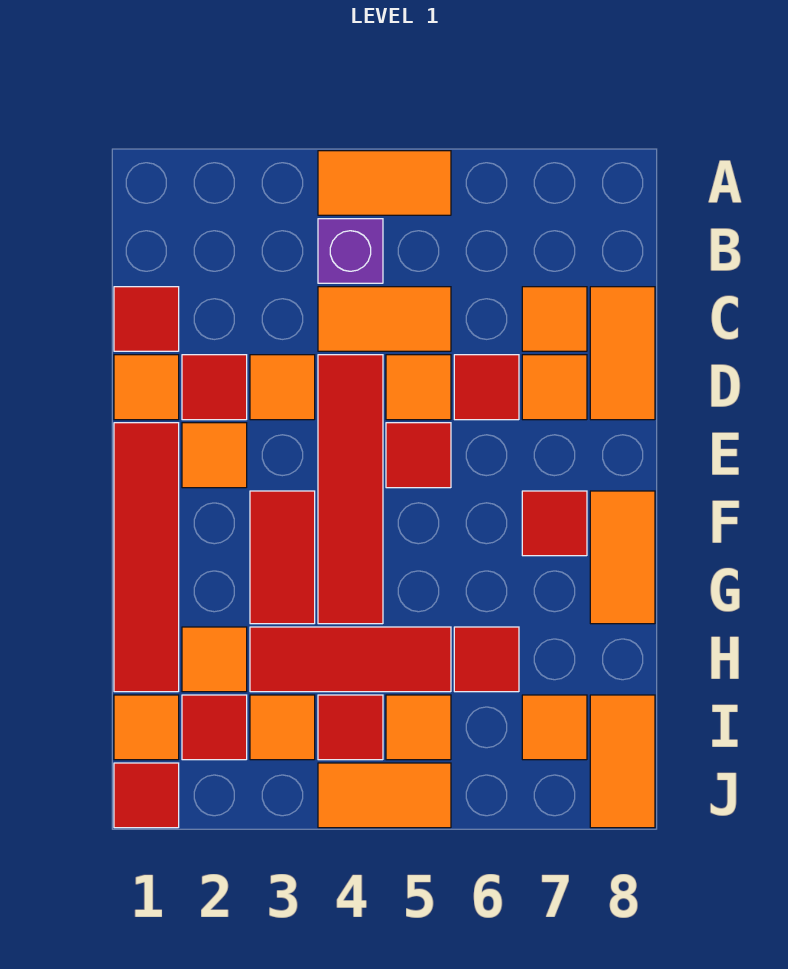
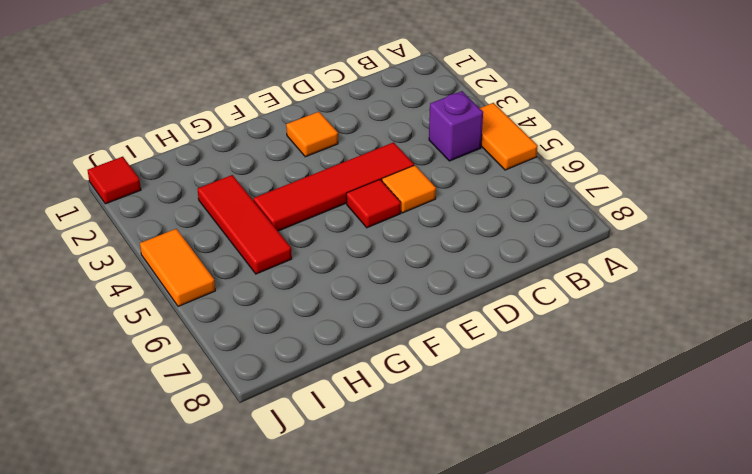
none -> red 1x1 tile [114,287,179,351]
none -> orange 1x2 tile [318,287,451,351]
none -> orange 1x1 tile [522,287,587,351]
none -> orange 1x2 tile [590,287,655,420]

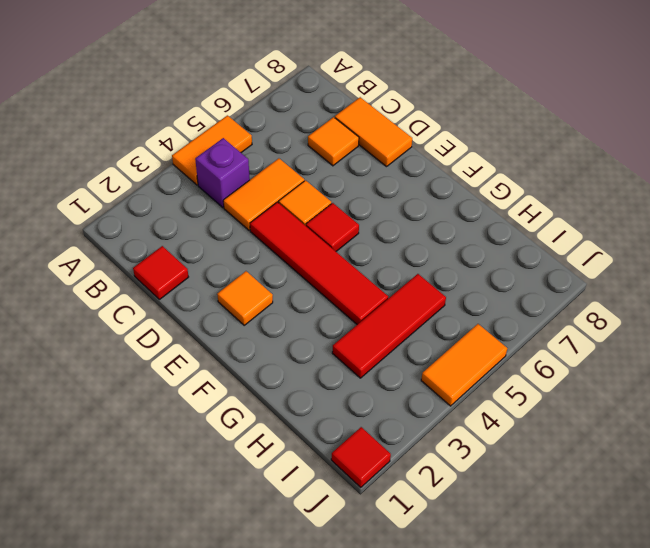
none -> orange 1x1 tile [114,355,179,420]
none -> red 1x1 tile [182,355,247,420]
none -> orange 1x1 tile [250,355,315,420]
none -> red 1x1 tile [454,355,519,420]

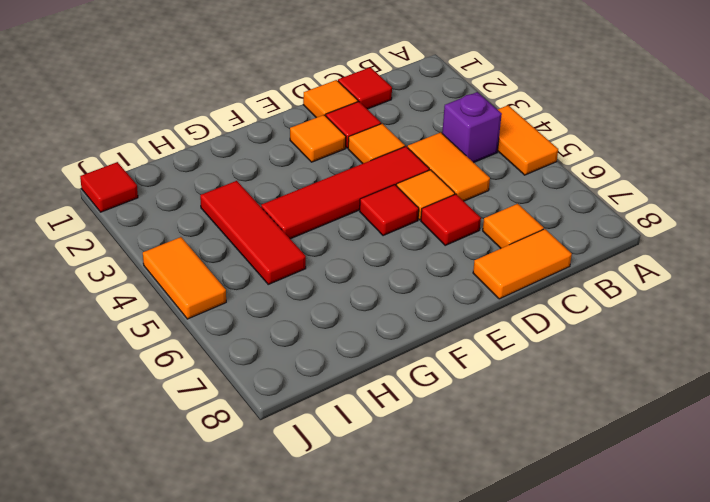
none -> orange 1x1 tile [522,355,587,420]
none -> red 1x4 tile [114,423,179,692]
none -> red 1x2 tile [250,491,315,624]
none -> red 1x1 tile [522,491,587,556]

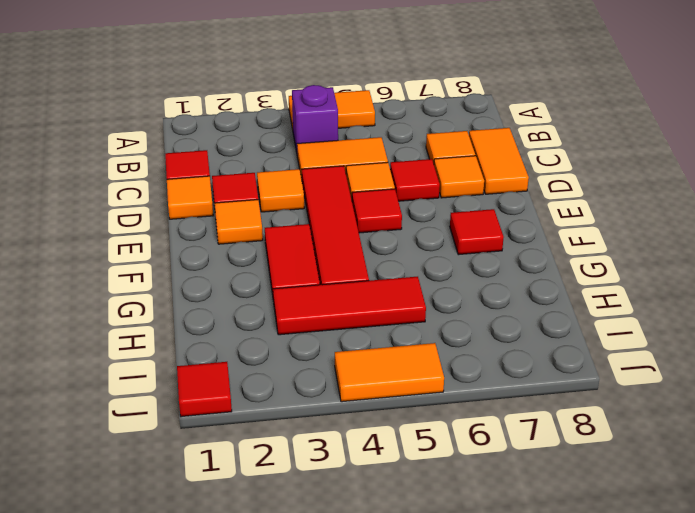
none -> red 1x4 tile [114,423,179,692]
none -> orange 1x2 tile [590,491,655,624]
none -> orange 1x1 tile [182,627,247,692]
none -> red 1x1 tile [454,627,519,692]

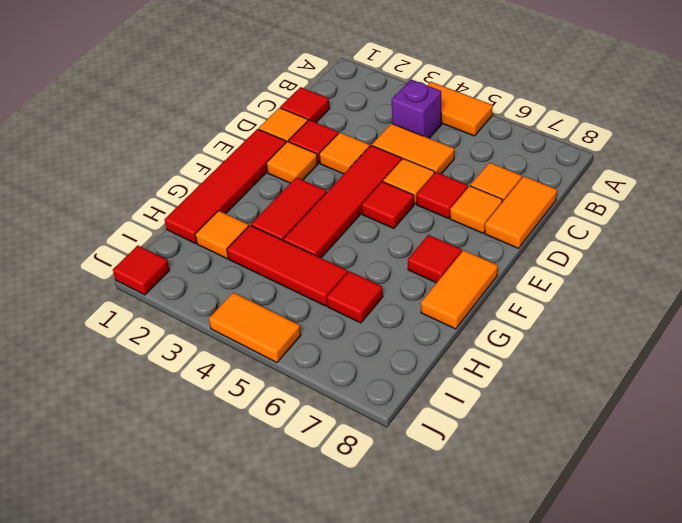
none -> orange 1x1 tile [114,695,179,760]
none -> red 1x1 tile [182,695,247,760]
none -> orange 1x1 tile [250,695,315,760]
none -> red 1x1 tile [318,695,383,760]

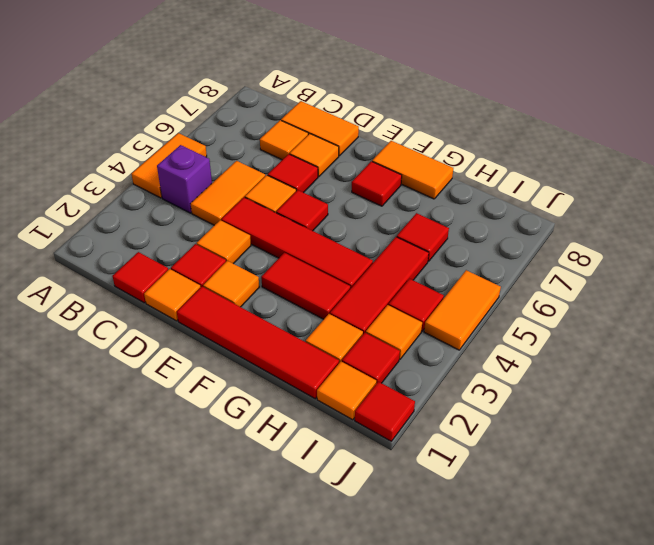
none -> orange 1x1 tile [386,695,451,760]
none -> orange 1x1 tile [522,695,587,760]
none -> orange 1x2 tile [590,695,655,828]

